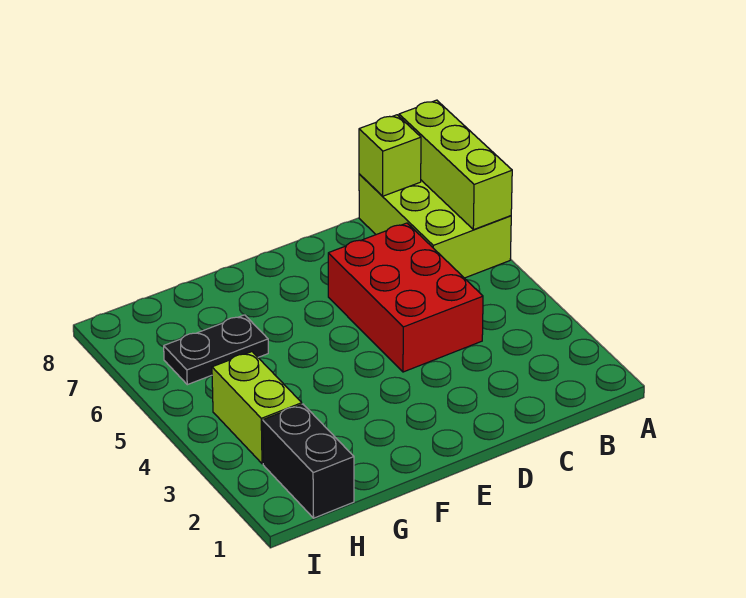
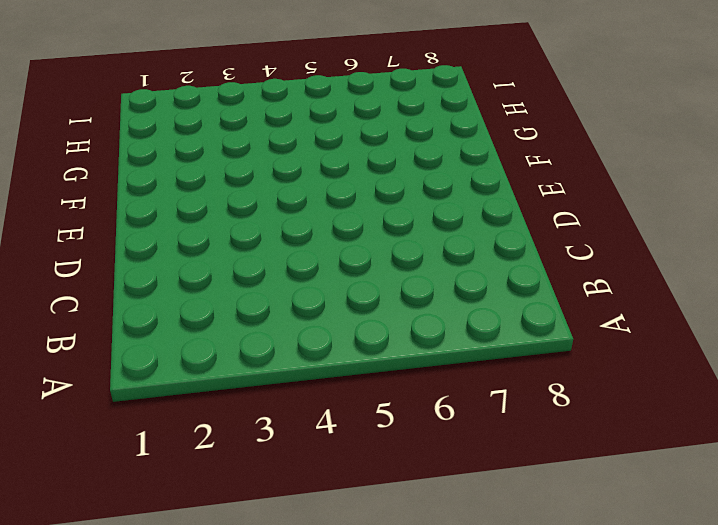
none -> lime 2x3 brick [359,174,511,278]
none -> red 2x3 brick [328,223,483,372]

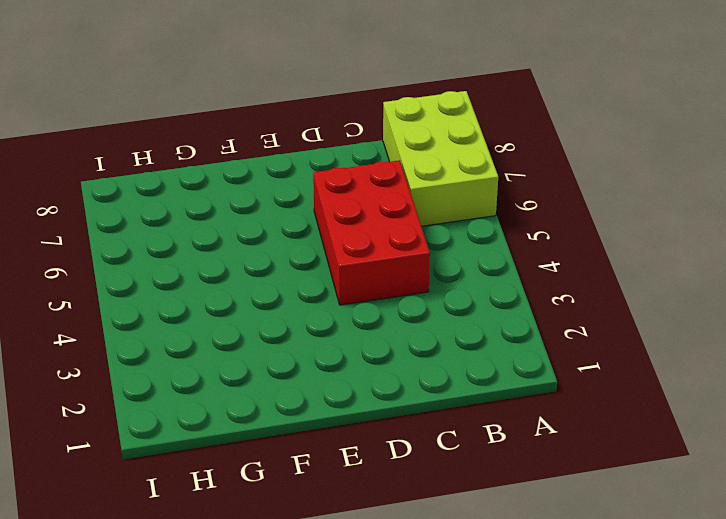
none -> black 1x2 plate [164,315,268,385]
none -> black 1x2 brick [263,404,354,518]

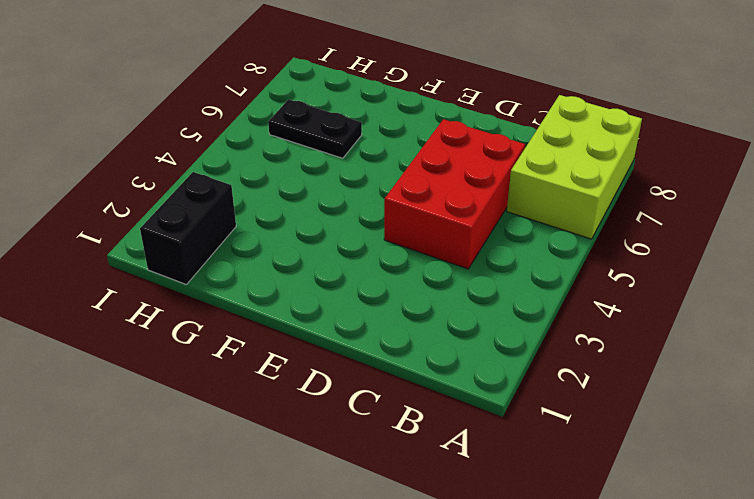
none -> lime 1x2 brick [212,352,302,464]
none -> lime 1x3 brick [399,100,512,230]

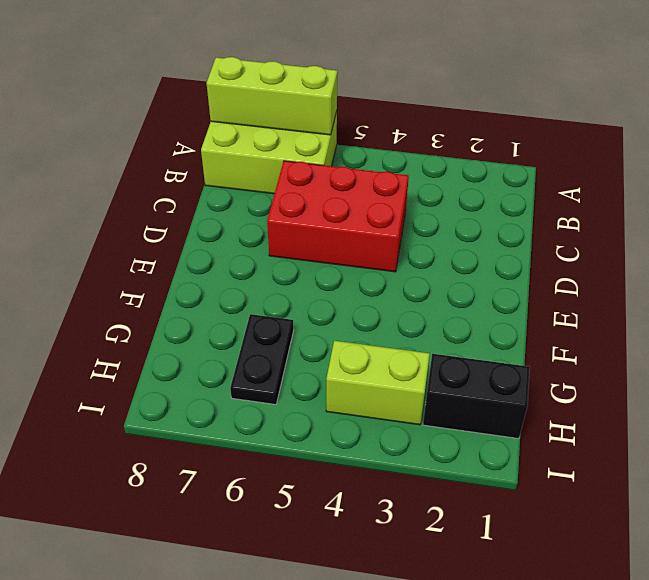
none -> lime 1x1 brick [359,115,421,196]

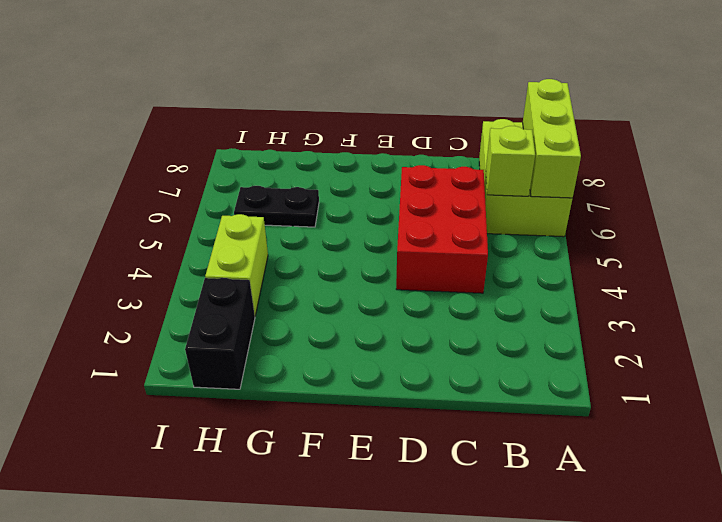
lime 1x1 brick [486,126,535,196] -> lime 1x1 brick moved to [359,115,421,196]

